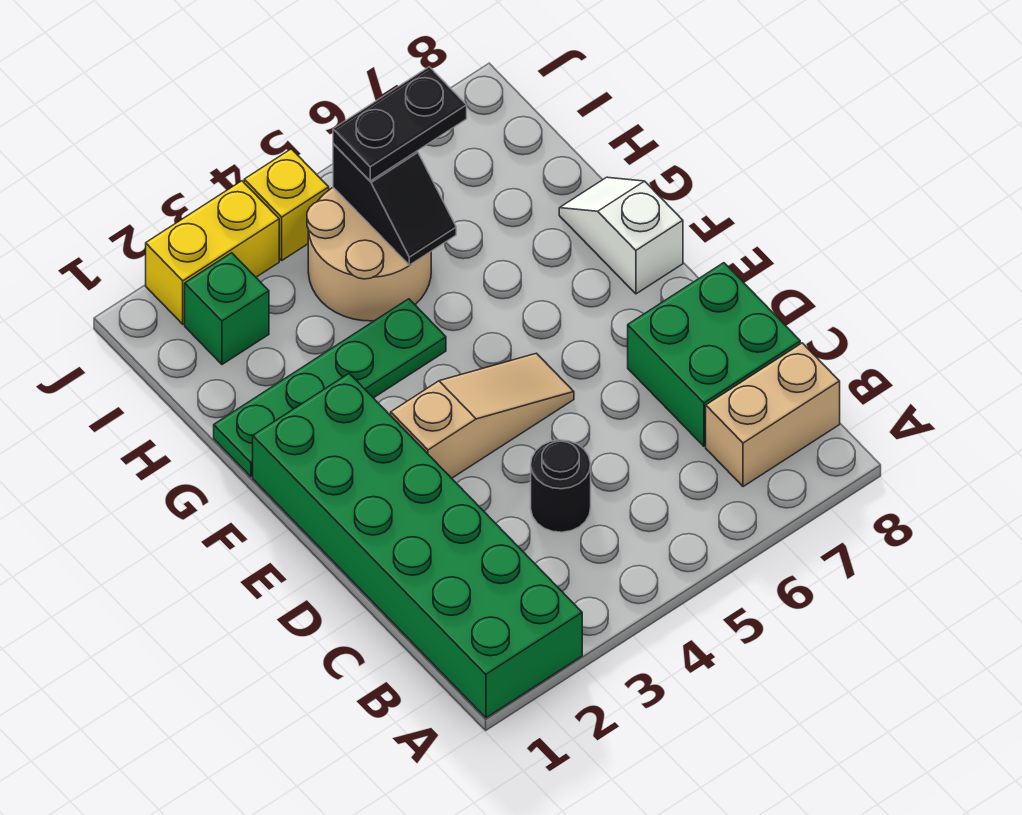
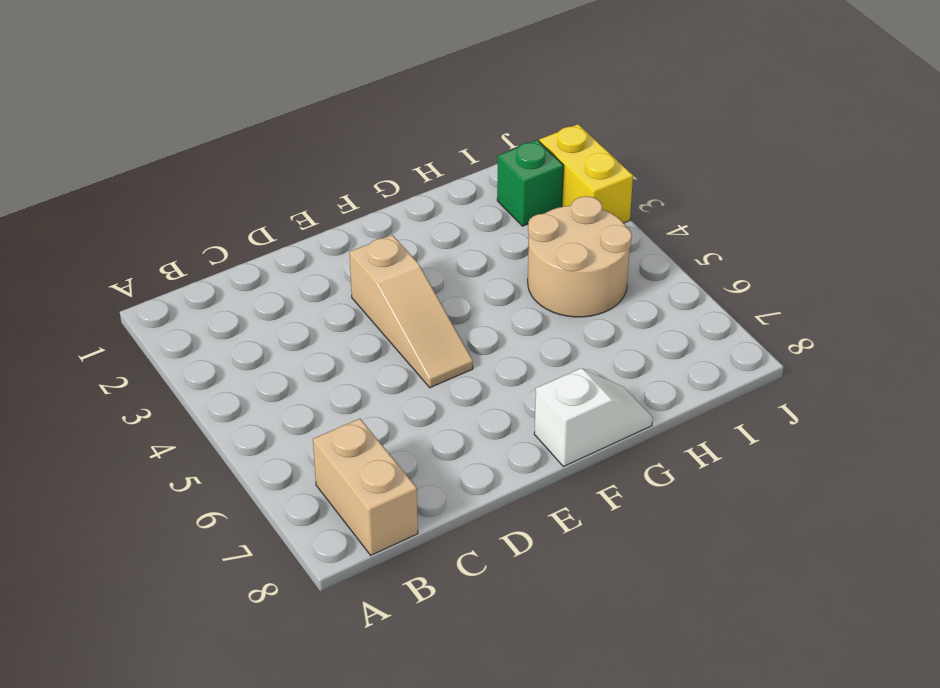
none -> green 2x6 brick [253,374,582,718]
none -> black 1x1 round brick [531,440,591,532]
none -> green 2x2 brick [628,263,800,446]

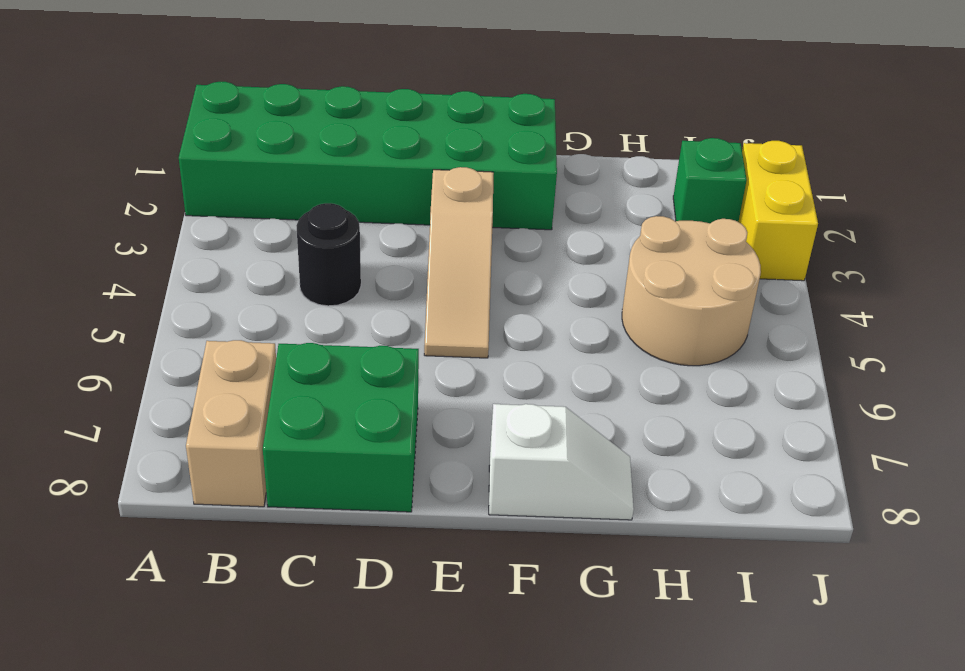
none -> green 1x4 plate [214,299,446,477]
none -> yellow 1x1 brick [244,149,329,260]
none -> black 1x2 slope [333,144,456,265]

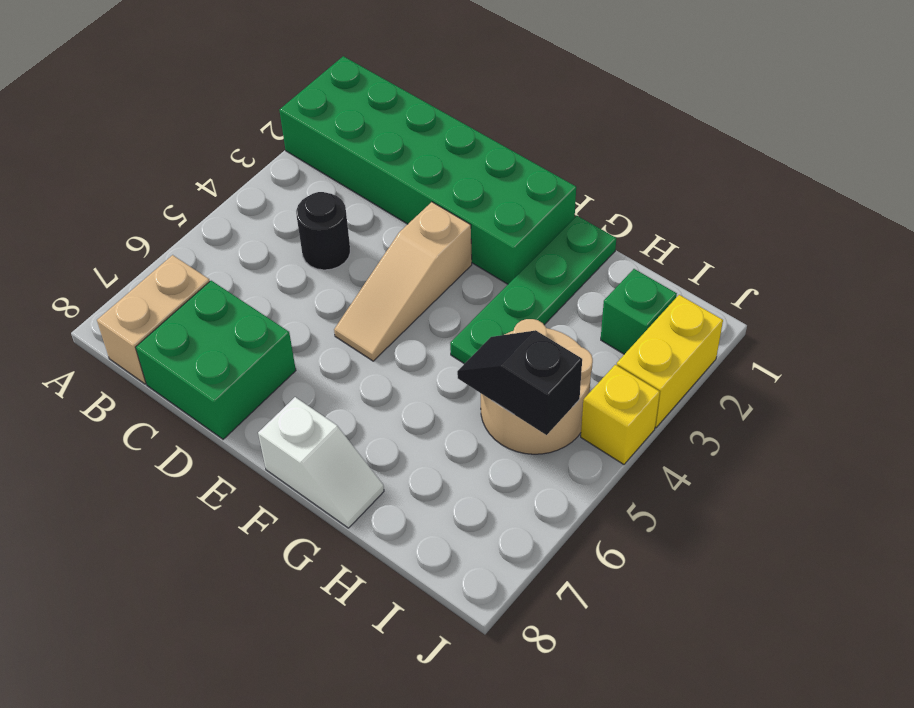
none -> black 1x2 plate [333,67,467,181]

